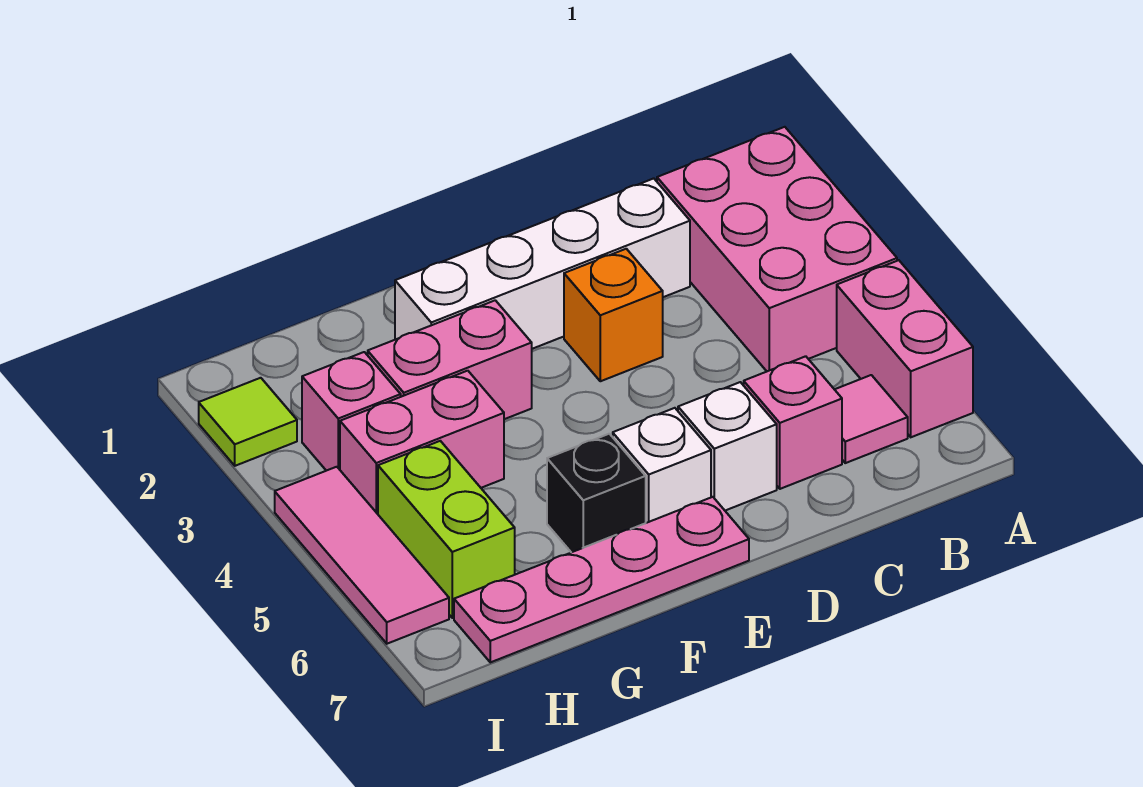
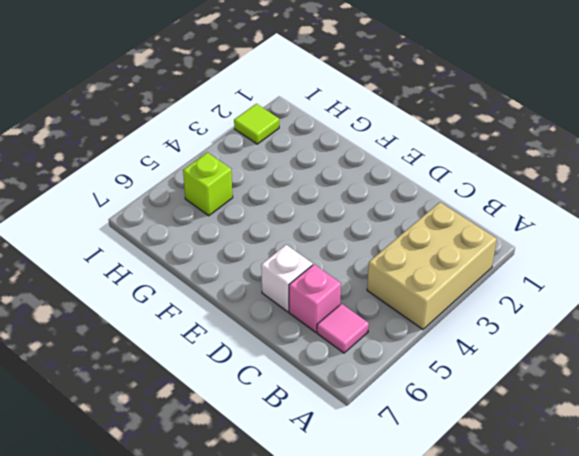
tan 2x3 brick [367,202,497,329] -> pink 2x3 brick [657,127,897,371]
lime 1x1 brick [183,152,233,216] -> lime 1x2 brick [378,441,515,618]
none -> pink 1x2 brick [837,260,973,437]
none -> white 1x4 brick [395,178,690,349]
none -> orange 1x1 brick [564,249,663,381]

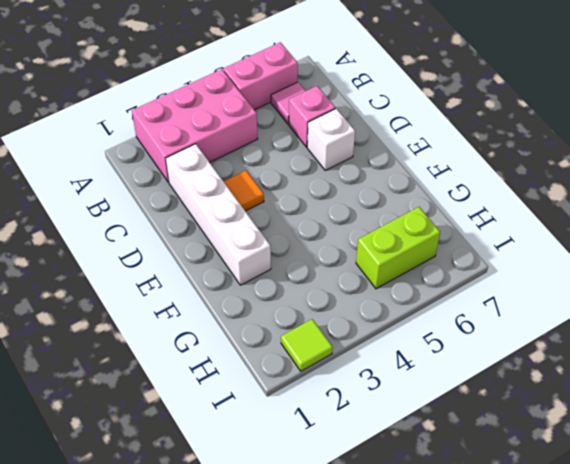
orange 1x1 tile [224,171,264,211] -> orange 1x1 brick [564,249,663,381]
none -> white 1x1 brick [613,408,711,523]
none -> pink 1x4 plate [454,497,749,662]
none -> pink 1x2 brick [368,300,532,419]

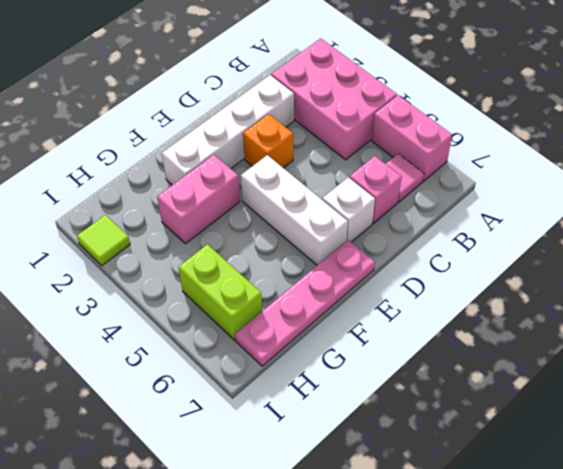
white 1x3 brick [241,155,348,265] -> white 1x1 brick [613,408,711,523]
none -> black 1x1 brick [547,434,646,552]
none -> pink 1x2 brick [340,371,504,514]
none -> pink 1x1 brick [302,352,401,471]

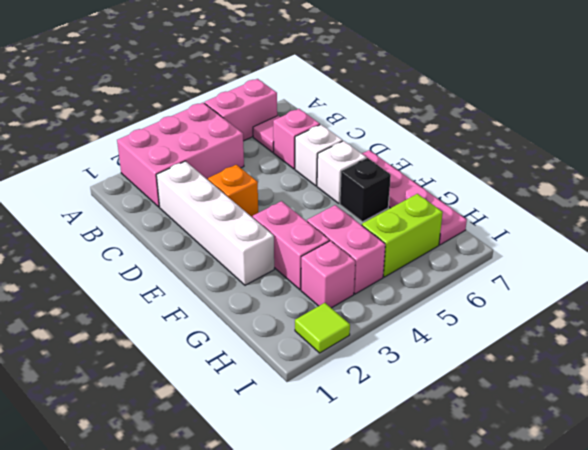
none -> pink 1x3 tile [275,467,449,644]

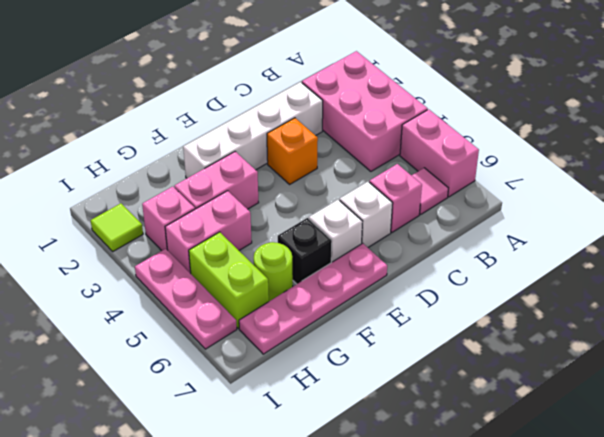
lime 1x1 round brick [254,242,293,301] -> none
pink 1x3 plate [135,249,237,349] -> pink 1x3 tile [275,467,449,644]

